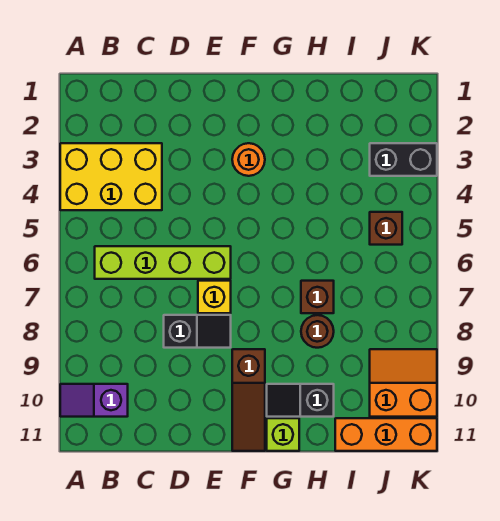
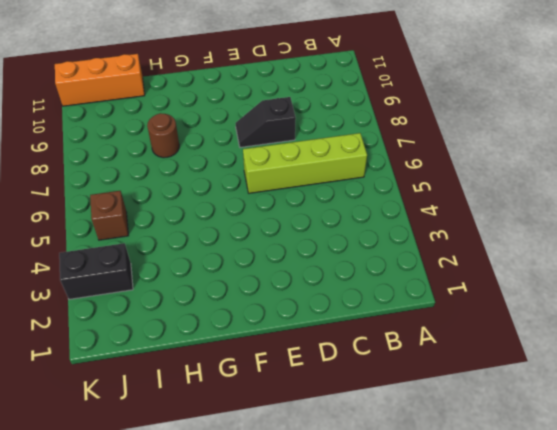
none -> yellow 2x3 brick [60,143,162,210]
none -> purple 1x2 slope [60,384,128,417]
none -> yellow 1x1 brick [198,281,231,313]

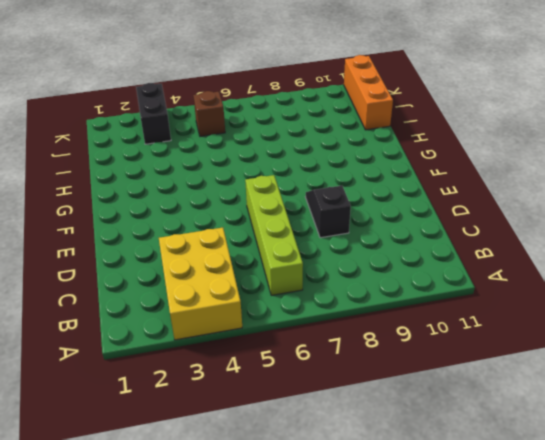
none -> purple 1x2 slope [60,384,128,417]
none -> yellow 1x1 brick [198,281,231,313]
none -> orange 1x1 round brick [232,143,265,176]

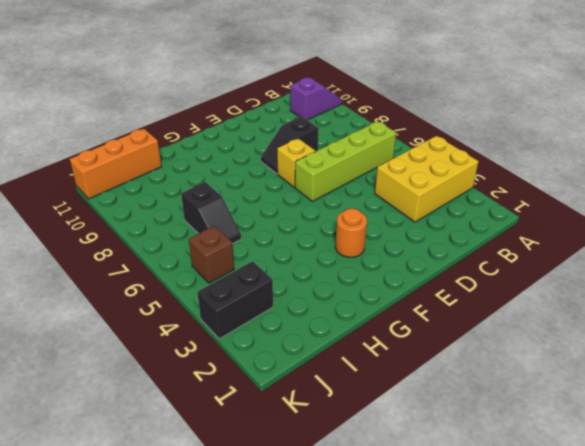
black 1x2 slope [181,182,241,244] -> black 1x2 slope turned to [267,384,334,417]
none -> brown 1x3 slope [232,349,265,451]
none -> lime 1x1 brick [267,418,299,451]
none -> brown 1x1 brick [301,281,334,313]

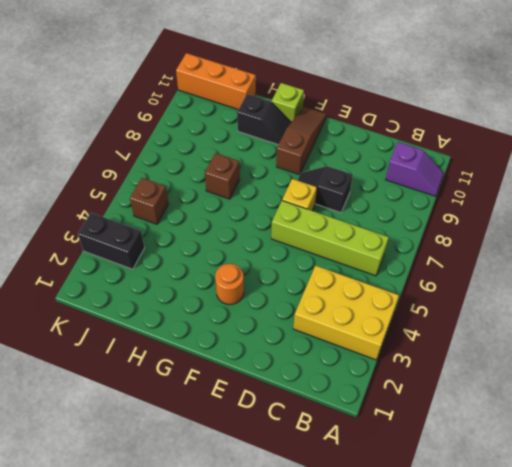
none -> brown 1x1 round brick [301,315,334,348]
none -> orange 2x2 slope [370,349,437,417]

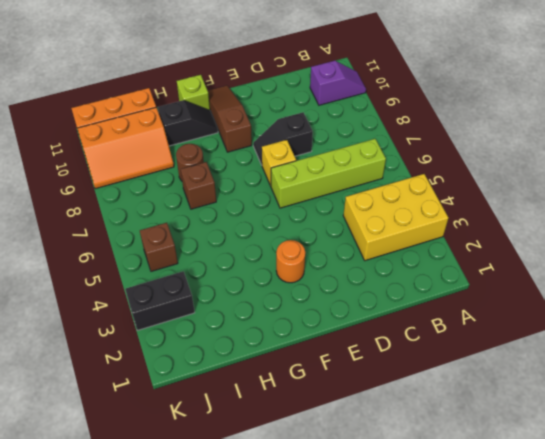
orange 2x3 slope [77,107,174,189] -> orange 2x2 slope [370,349,437,417]

